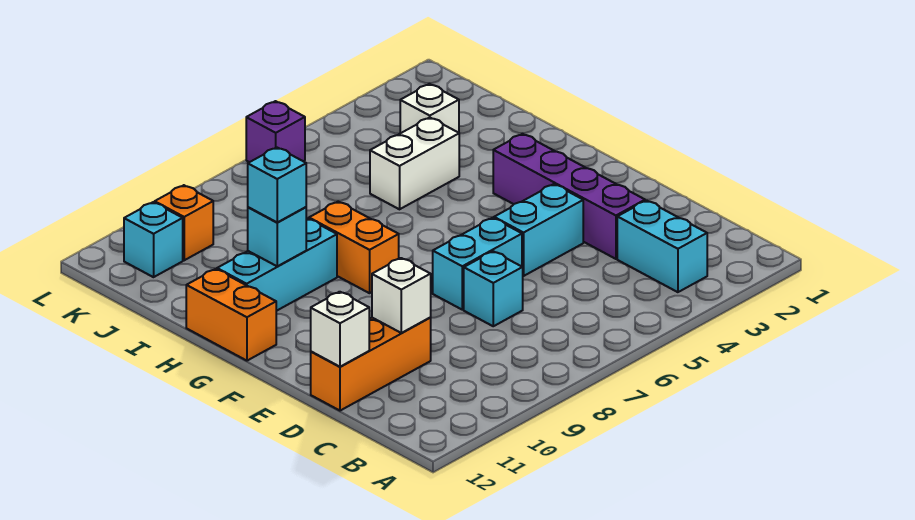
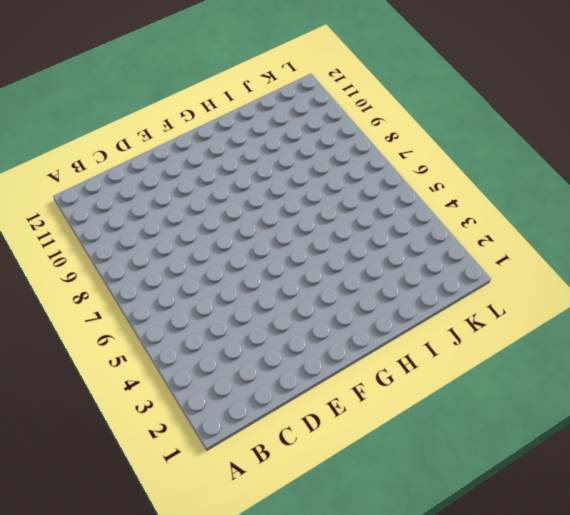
none -> cyan 1x2 brick [617,200,707,292]
none -> purple 1x4 brick [493,134,645,259]
none -> cyan 1x1 brick [464,251,523,326]

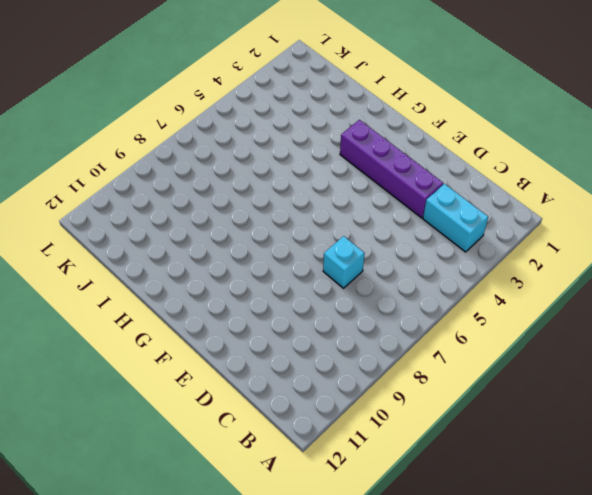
none -> orange 1x3 brick [311,318,431,411]
none -> cyan 1x2 brick [494,184,583,276]
none -> cyan 1x2 brick [433,218,522,310]

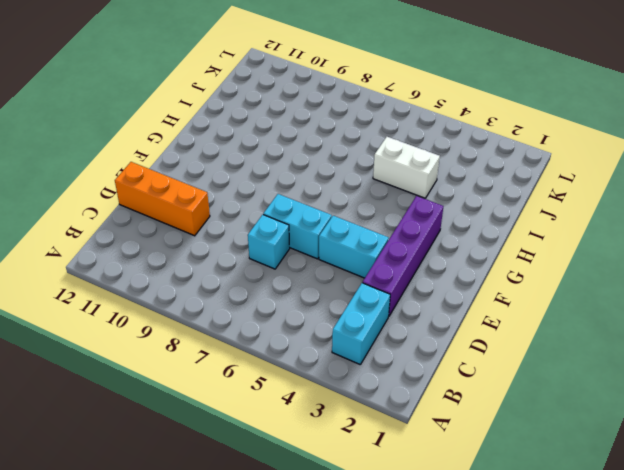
none -> orange 1x2 brick [309,202,399,293]
none -> orange 1x2 brick [186,269,276,361]
none -> cyan 1x3 brick [217,218,337,311]

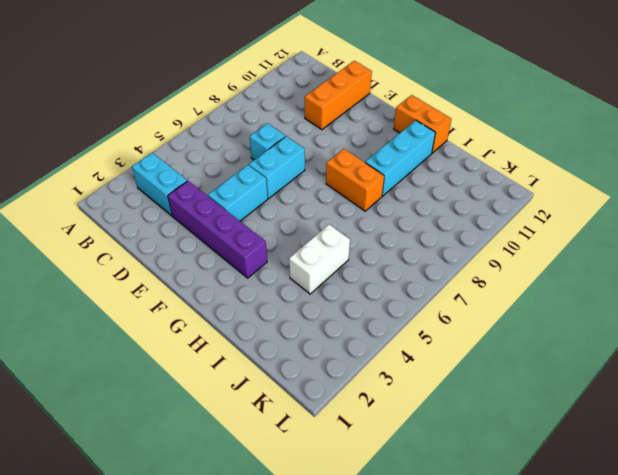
none -> white 1x1 brick [400,84,459,133]
none -> orange 1x1 brick [155,185,213,260]
none -> cyan 1x1 brick [124,202,183,277]

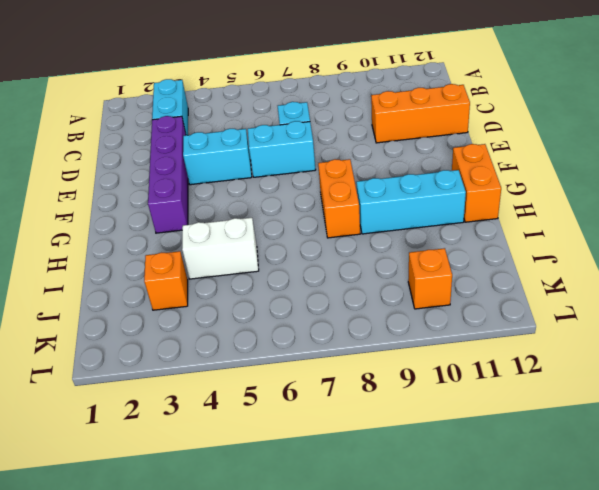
orange 1x1 brick [144,251,188,310] -> white 1x1 brick [400,84,459,133]
none -> cyan 1x1 brick [124,202,183,277]
none -> purple 1x1 brick [246,101,305,162]
none -> white 1x1 brick [372,258,431,333]

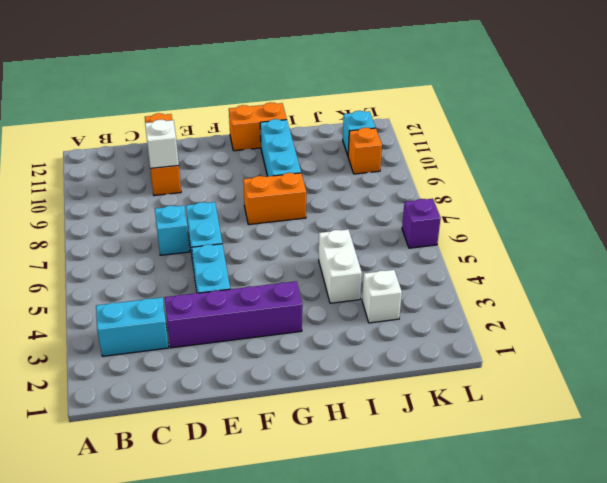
none -> white 1x1 brick [311,292,369,367]
none -> cyan 1x1 brick [248,207,306,266]
none -> cyan 1x1 brick [248,147,306,223]

